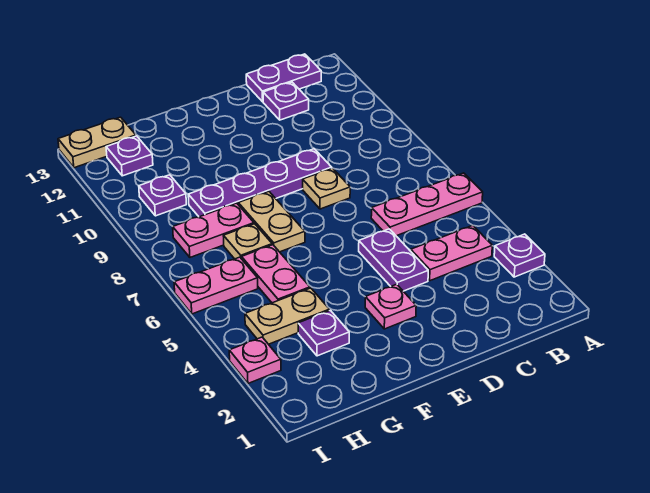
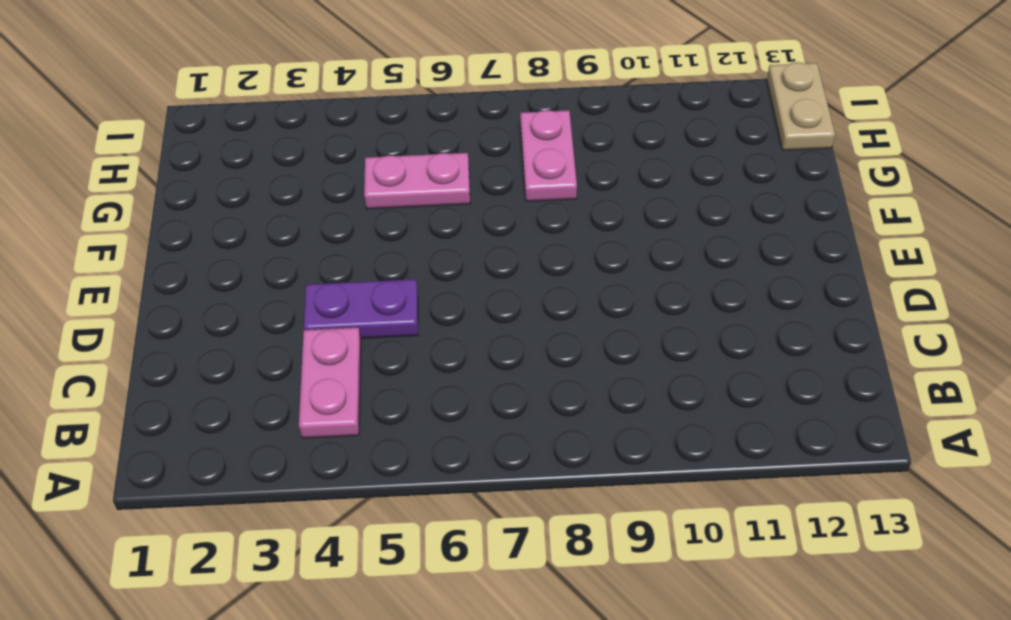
none -> purple 1x1 plate [494,234,545,277]
none -> pink 1x3 plate [371,173,483,236]
none -> purple 1x2 plate [246,54,321,102]

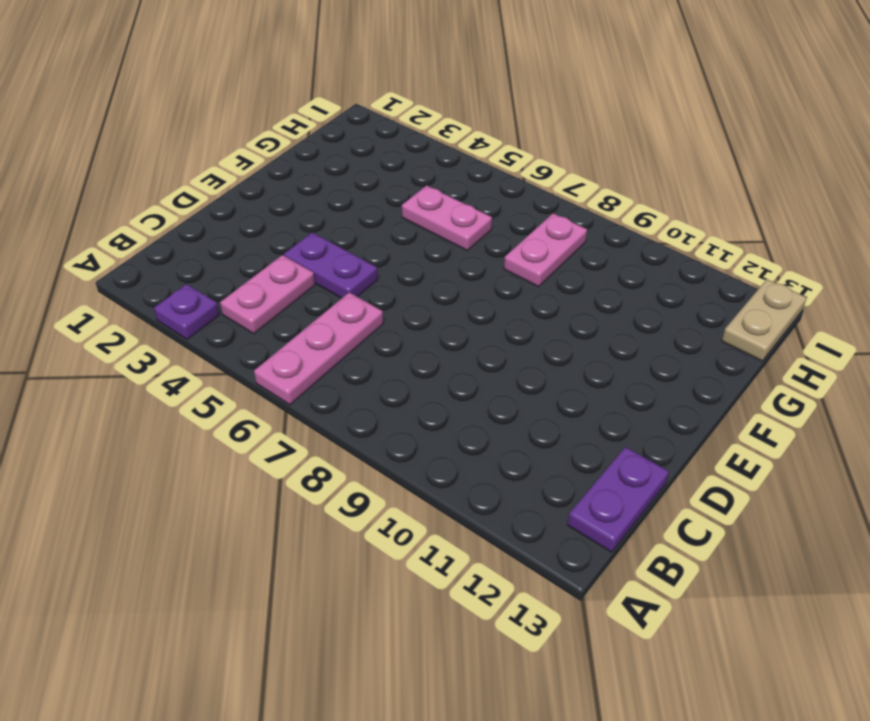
none -> purple 1x1 plate [263,82,309,120]
none -> tan 1x1 plate [303,168,350,209]
none -> purple 1x4 plate [188,149,332,217]

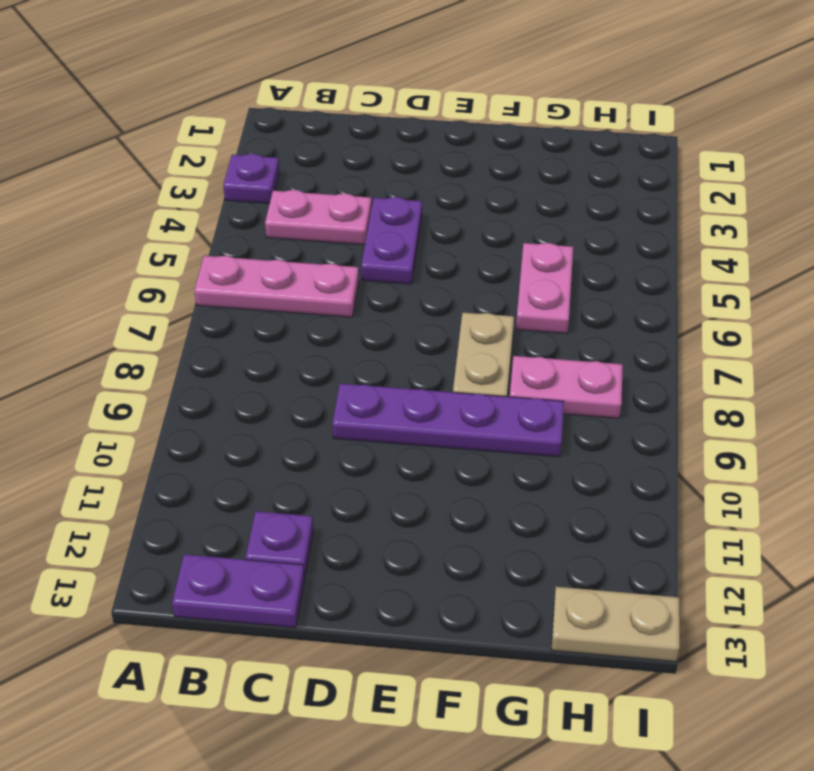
none -> tan 1x1 plate [303,168,350,209]
none -> pink 1x1 plate [365,284,416,329]
none -> purple 1x1 plate [298,310,349,356]

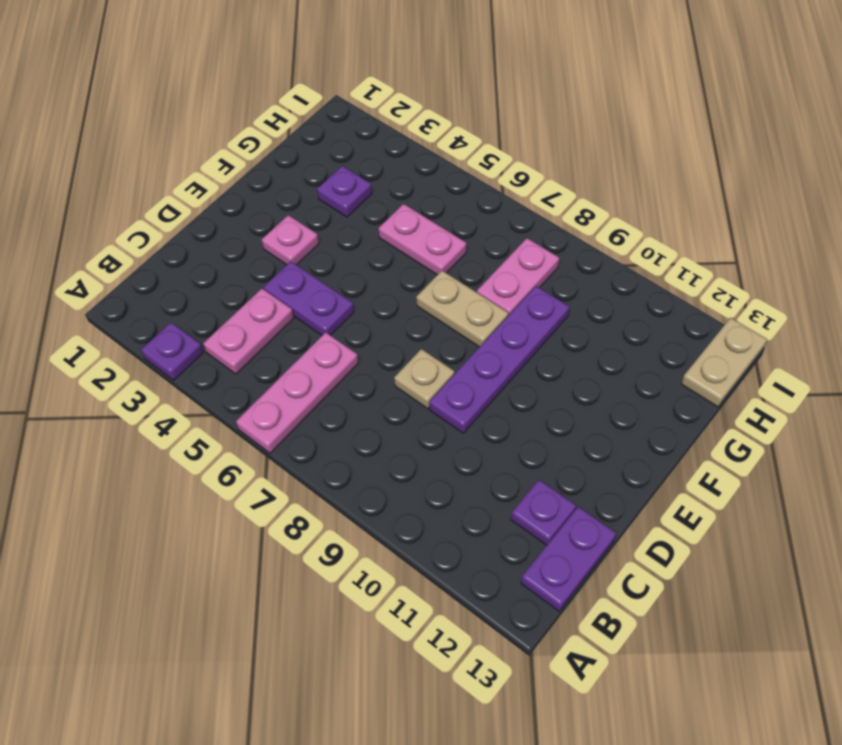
none -> tan 1x2 plate [245,288,329,344]
none -> tan 1x1 plate [224,224,272,259]
none -> pink 1x2 plate [174,257,258,314]

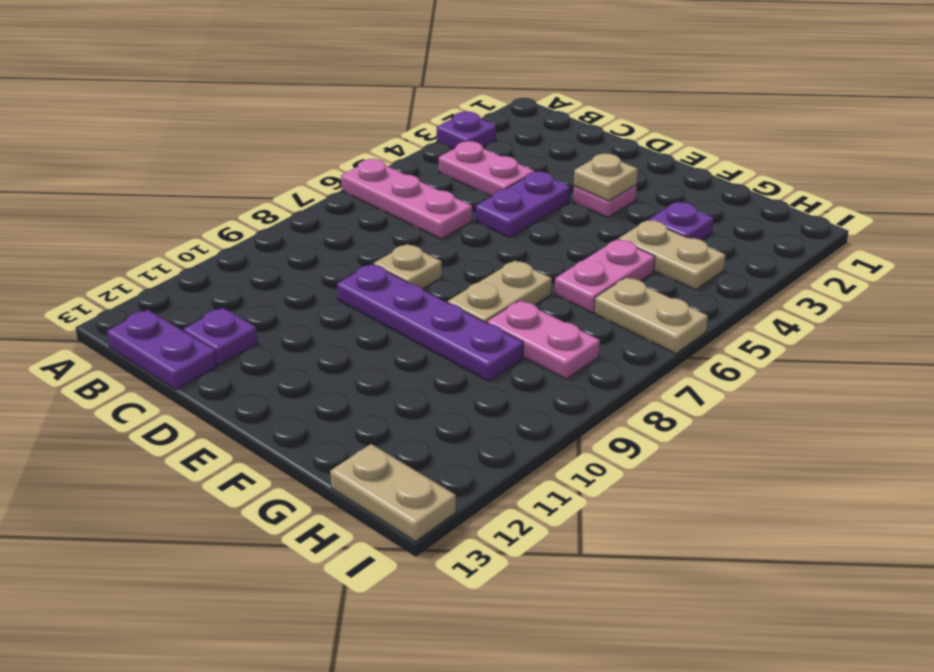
tan 1x1 plate [574,154,638,201] -> tan 1x1 plate moved to [224,224,272,259]
tan 1x2 plate [594,277,708,354] -> pink 1x2 plate [174,257,258,314]
none -> purple 1x1 plate [139,175,186,216]
none -> purple 1x1 plate [106,136,153,176]
none -> pink 1x1 plate [229,337,281,383]

